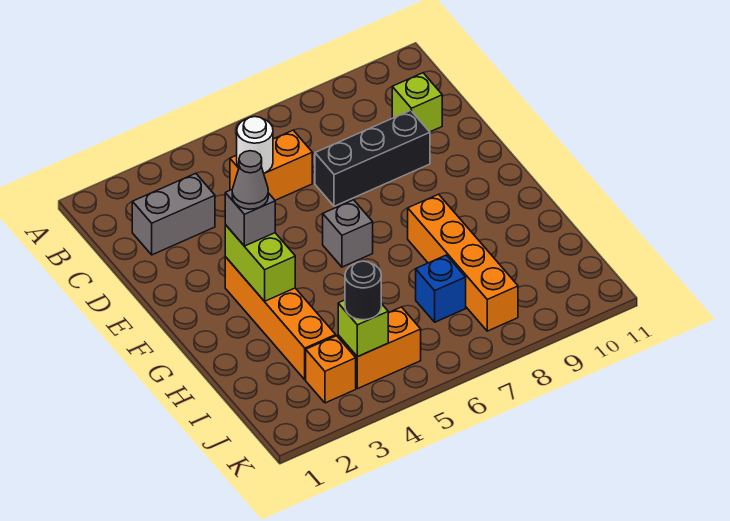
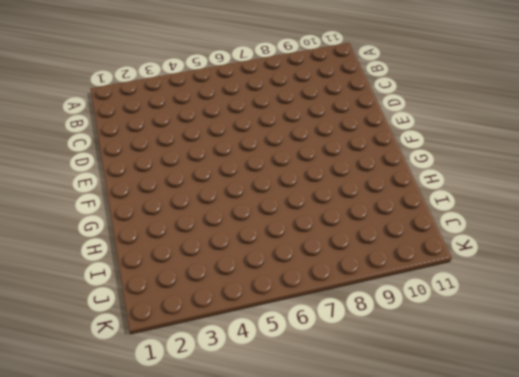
none -> grey 1x2 brick [132,173,215,255]
none -> orange 1x2 brick [230,130,312,200]
none -> lime 1x1 brick [392,73,442,132]

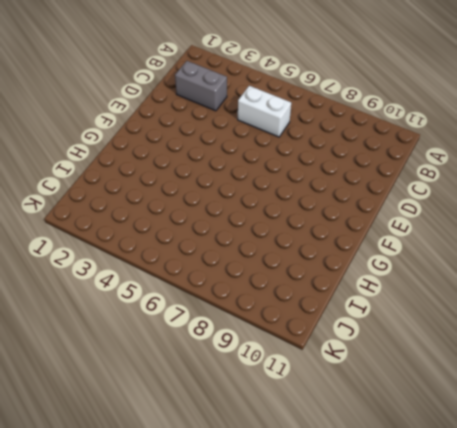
white 1x2 brick [238,86,291,137] -> orange 1x2 brick [230,130,312,200]
none -> lime 1x1 brick [392,73,442,132]
none -> black 1x3 brick [315,110,430,206]
none -> orange 1x4 brick [225,257,336,380]

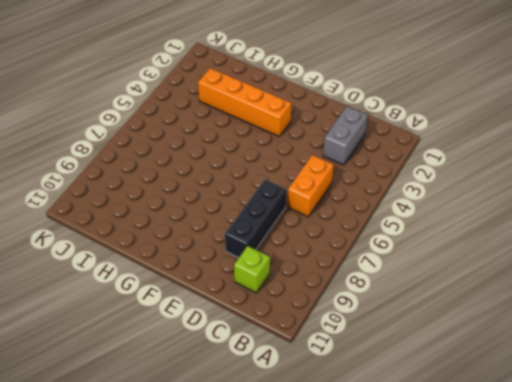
none -> grey 1x1 brick [323,200,373,267]
none -> orange 1x4 brick [408,194,518,331]
none -> blue 1x1 brick [416,255,466,322]

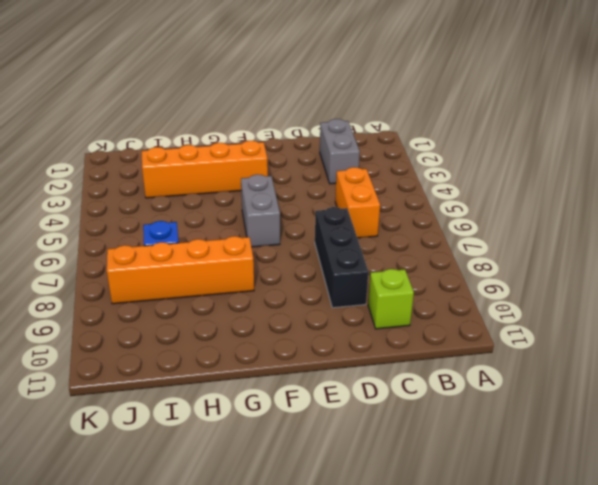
grey 1x2 brick [241,174,280,247] -> grey 1x1 brick [323,200,373,267]
none -> orange 1x1 brick [306,336,356,403]
none -> orange 1x2 brick [338,307,421,389]
none -> white 1x1 round brick [237,117,273,173]

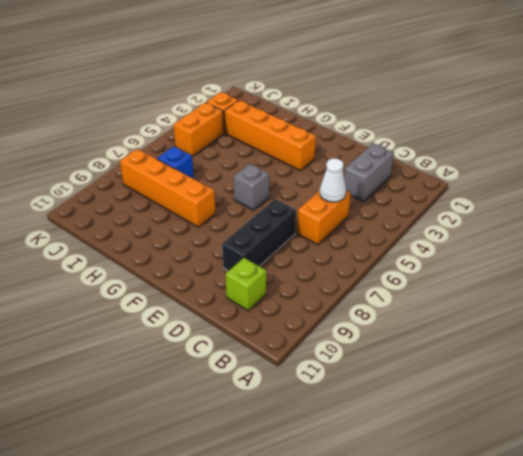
white 1x1 cone [320,158,346,202] -> white 1x1 round brick [237,117,273,173]
none -> lime 1x2 brick [225,225,295,301]
none -> lime 1x1 brick [338,300,388,357]
none -> grey 1x1 brick [225,190,275,246]

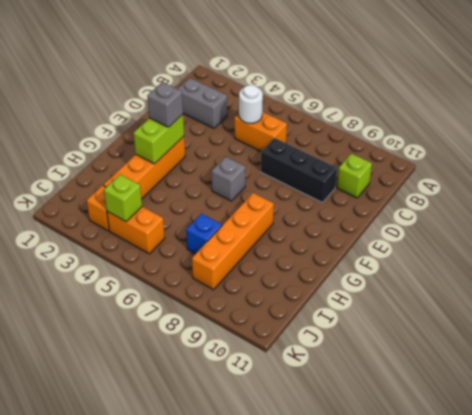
none -> black 1x1 round brick [345,261,381,320]
none -> grey 1x1 cone [232,151,268,209]

